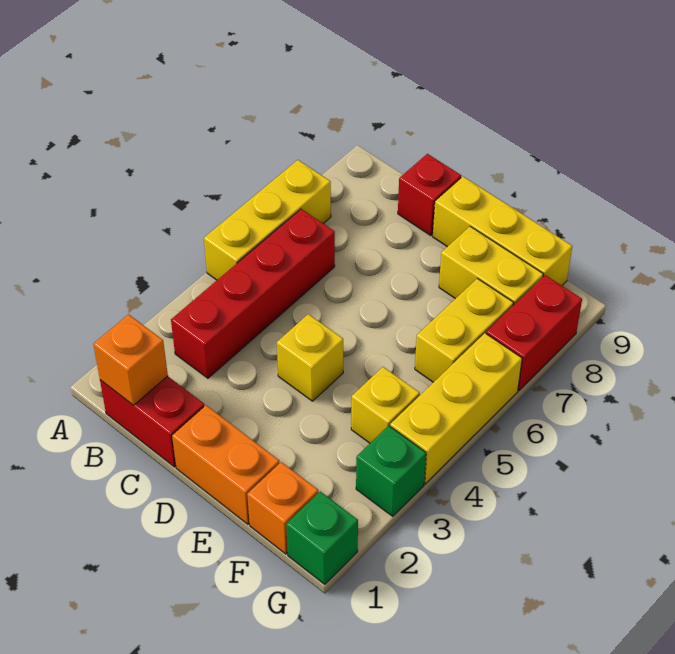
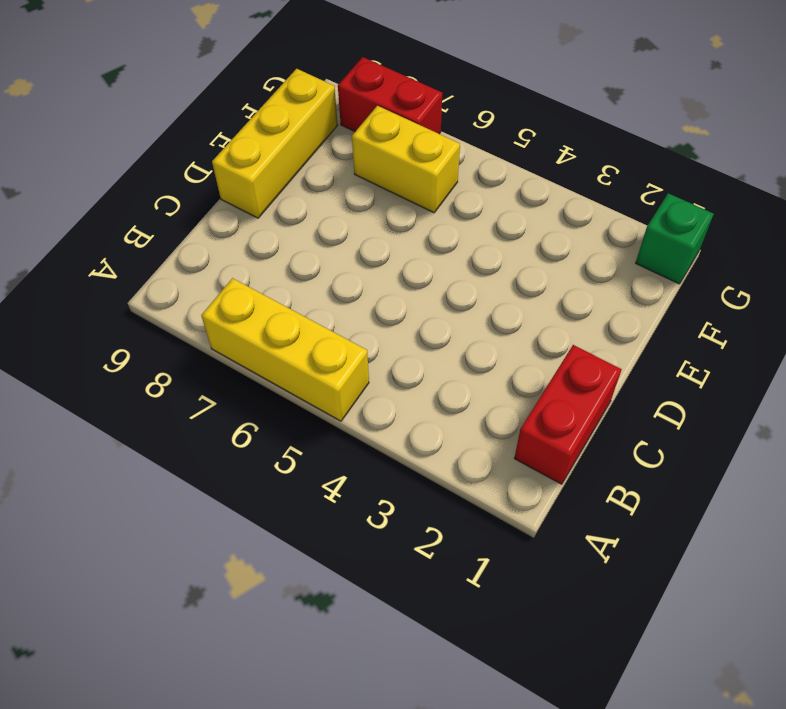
none -> red 1x4 brick [171,209,335,378]
none -> red 1x1 brick [398,154,461,236]
none -> orange 1x2 brick [172,405,279,524]

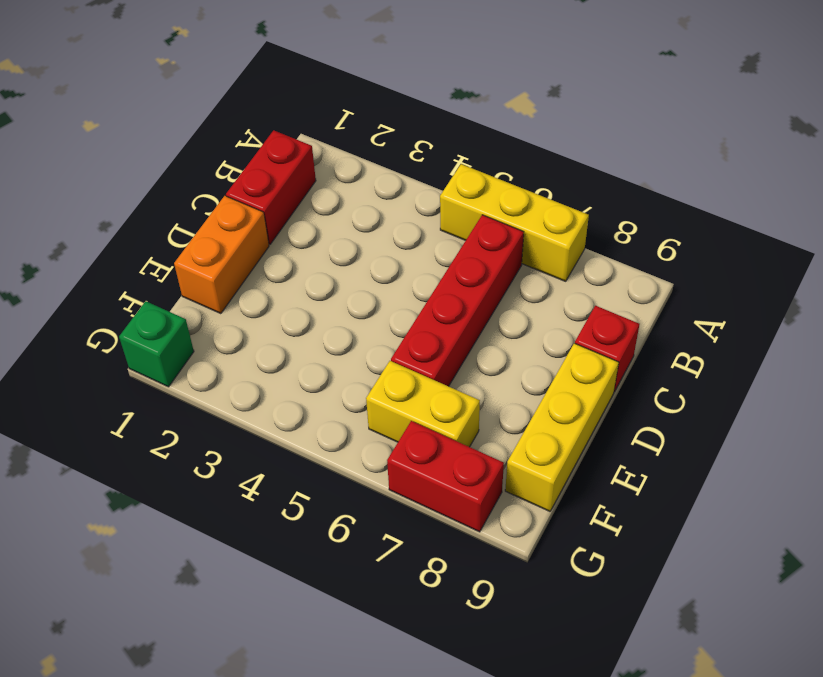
red 1x4 brick [391,215,524,386] -> red 1x4 brick turned to [171,209,335,378]
none -> yellow 1x1 brick [277,314,343,401]
none -> yellow 1x2 brick [439,226,543,305]
none -> orange 1x1 brick [247,462,318,554]

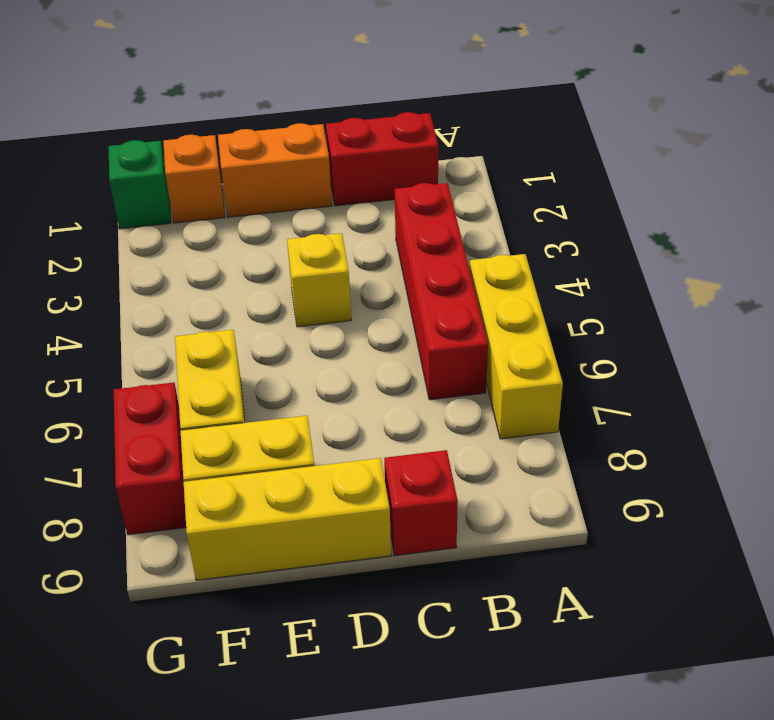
none -> yellow 1x1 brick [351,367,420,443]
none -> green 1x1 brick [356,426,426,516]
none -> yellow 1x3 brick [390,333,522,484]

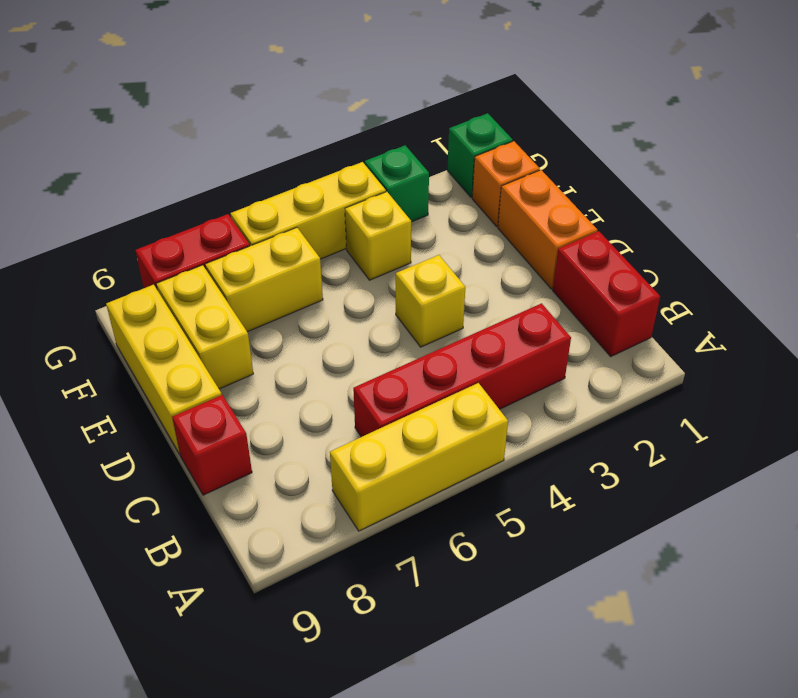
none -> orange 1x1 brick [93,314,168,405]

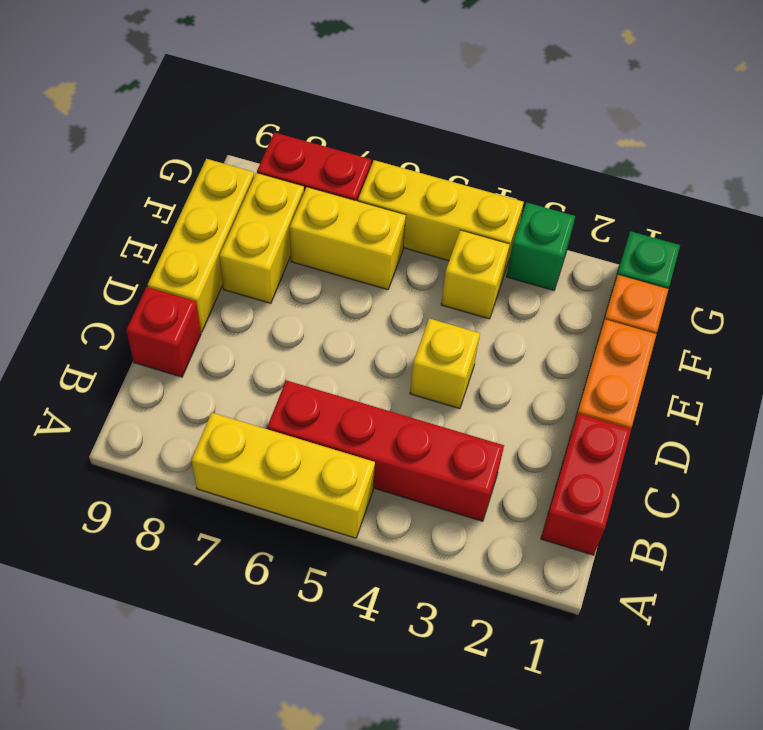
none -> orange 1x1 brick [93,314,168,405]

